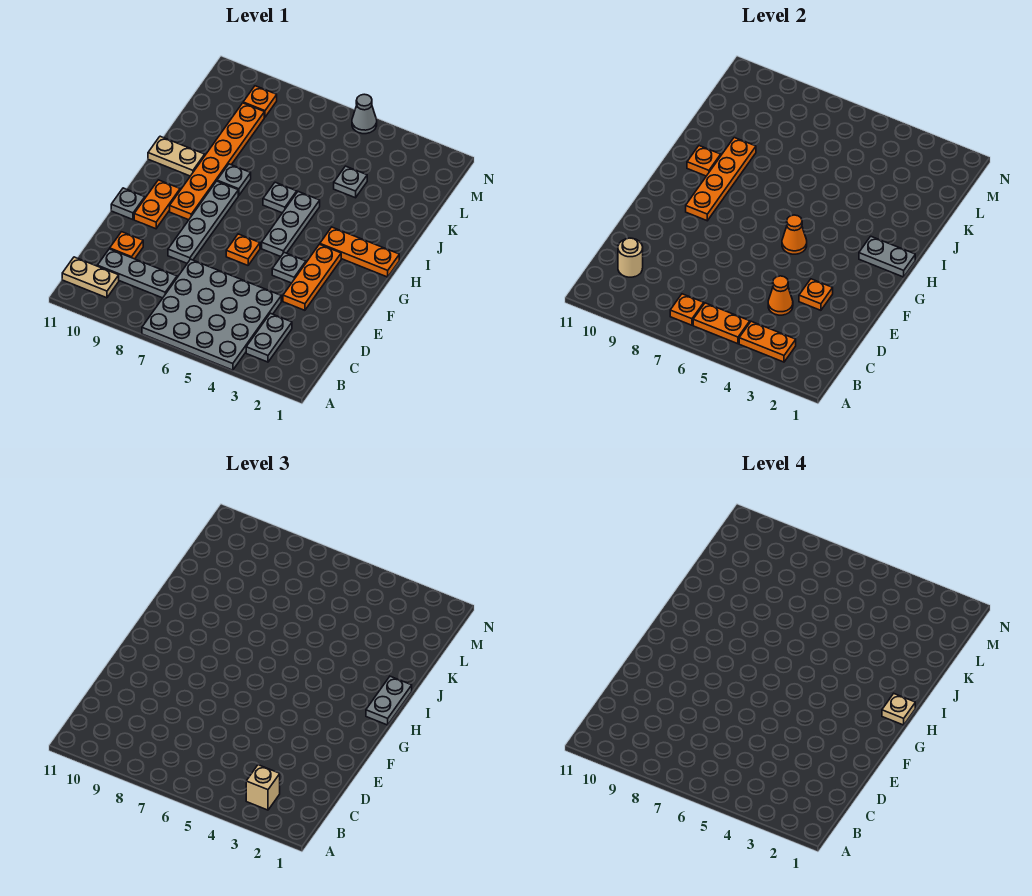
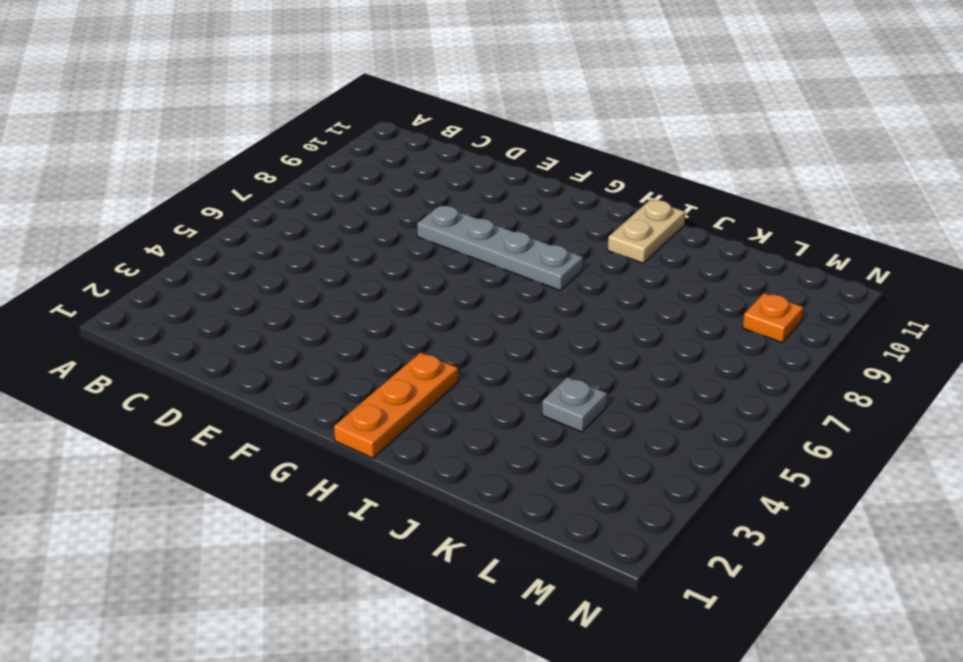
none -> grey 4x4 plate [142,259,281,370]
none -> grey 1x2 plate [246,313,292,362]
none -> tan 1x2 plate [62,257,119,298]
none -> grey 1x3 plate [97,249,177,298]

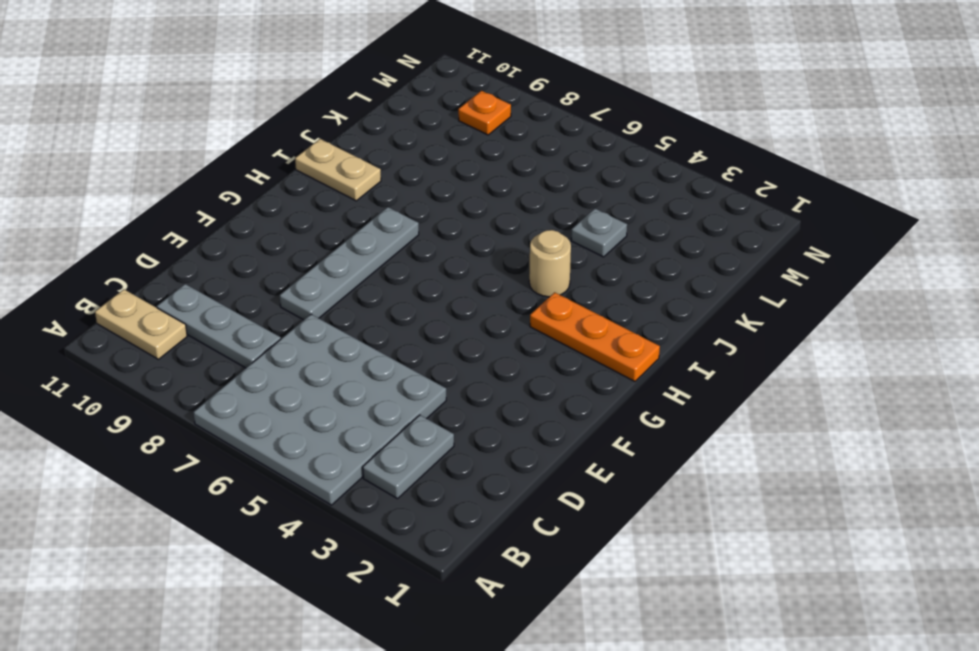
tan 1x1 round brick [529,230,571,297] -> tan 1x1 round brick moved to [618,238,643,277]
none -> orange 1x1 plate [110,232,143,259]
none -> orange 1x3 plate [283,244,341,310]
none -> grey 1x1 plate [272,252,306,283]
none -> orange 1x1 plate [226,234,260,265]

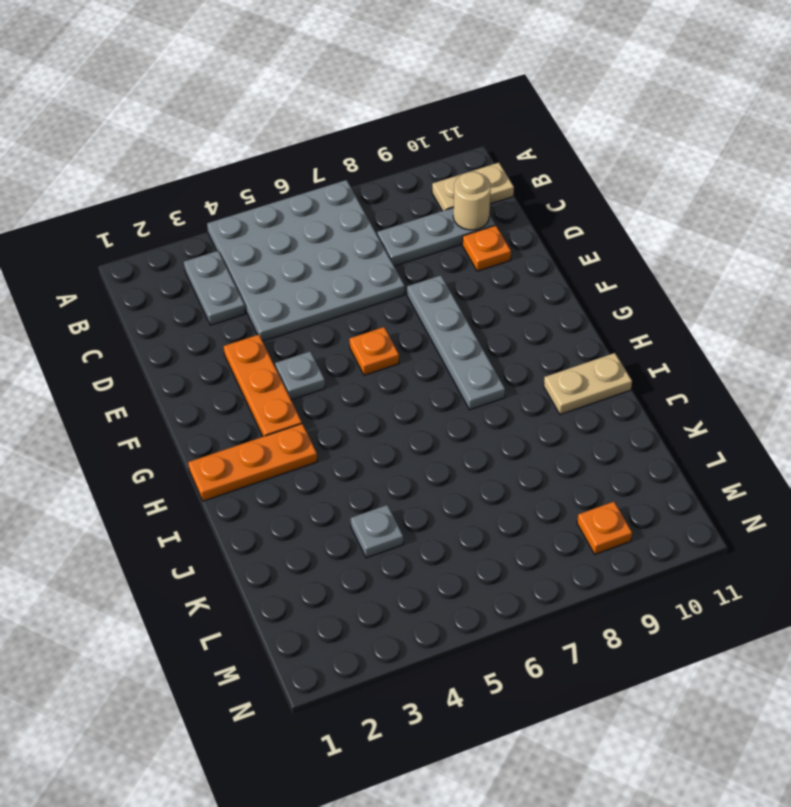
none -> orange 1x2 plate [134,180,180,229]
none -> grey 1x1 plate [111,188,145,220]
none -> grey 1x3 plate [262,192,320,257]
none -> orange 1x6 plate [170,103,264,220]

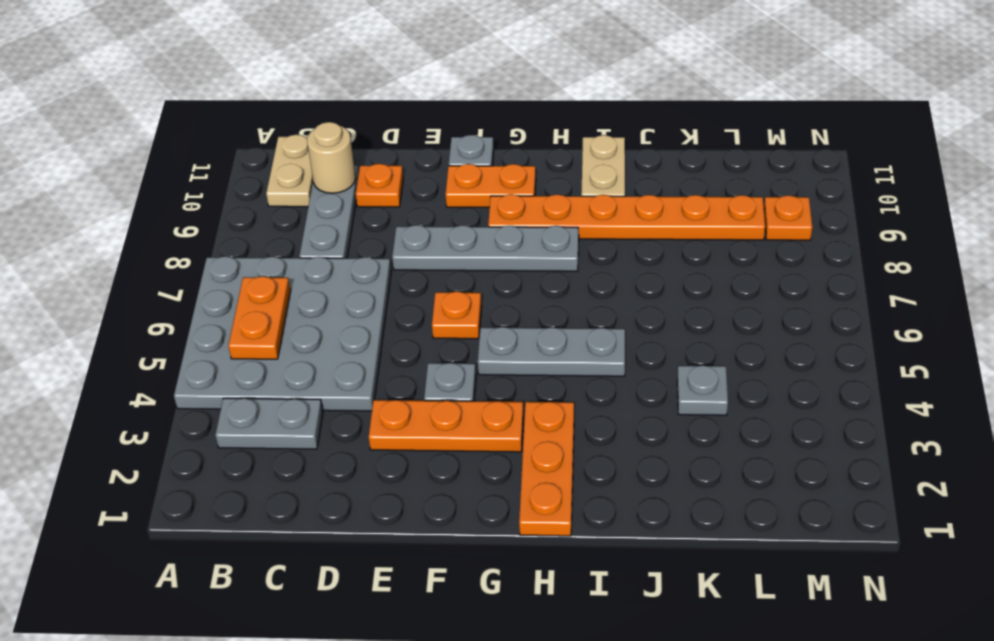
none -> grey 1x1 plate [263,182,297,213]
none -> grey 1x1 plate [217,164,251,195]
none -> grey 1x1 cone [352,94,377,134]
none -> orange 1x2 plate [739,321,796,362]

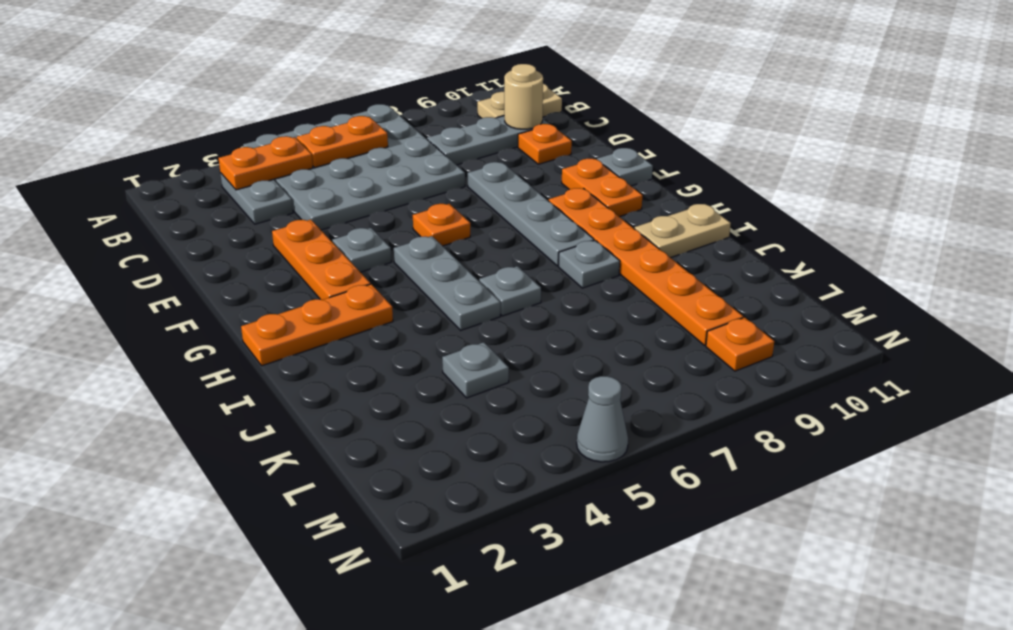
none -> orange 1x1 plate [670,294,704,325]
none -> orange 1x1 cone [768,276,793,315]
none -> orange 1x1 plate [799,279,833,310]
none -> orange 1x1 cone [782,215,807,254]

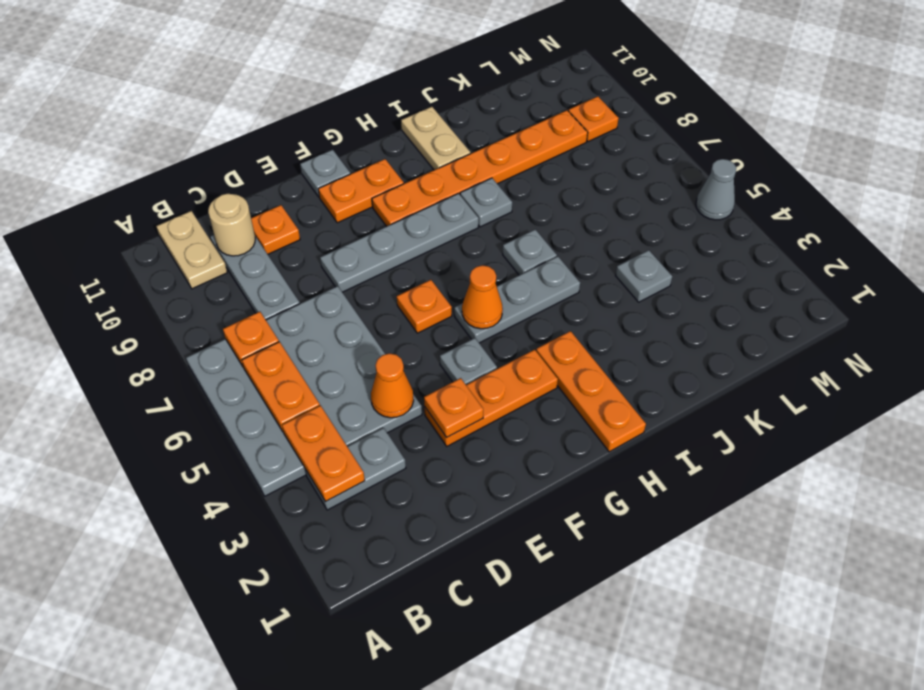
none -> orange 1x4 plate [686,138,756,221]
none -> grey 1x2 plate [859,236,915,277]
none -> orange 1x1 plate [687,146,721,176]
none -> tan 1x1 brick [246,765,280,810]

